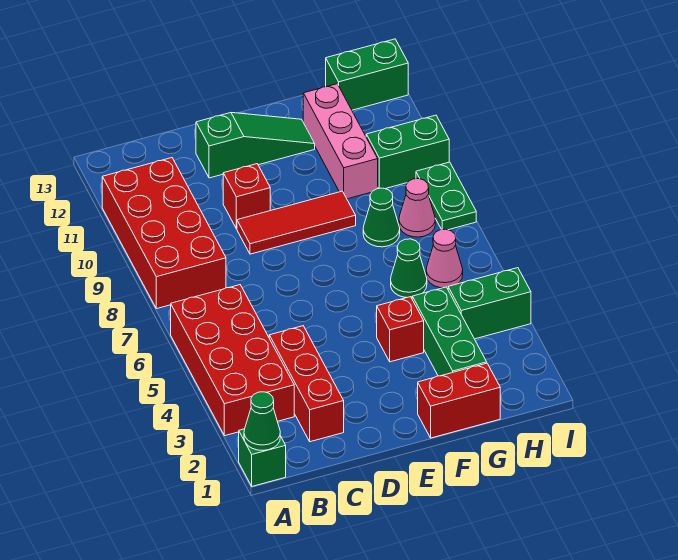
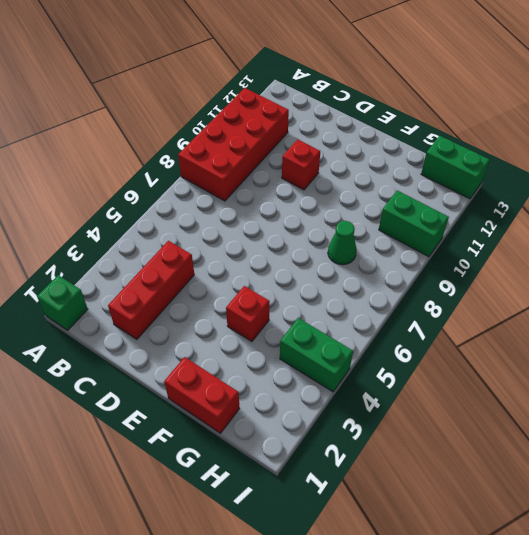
none -> red 2x4 brick [171,285,294,436]
none -> red 1x3 tile [237,191,356,254]
none -> green 1x3 slope [196,113,315,178]

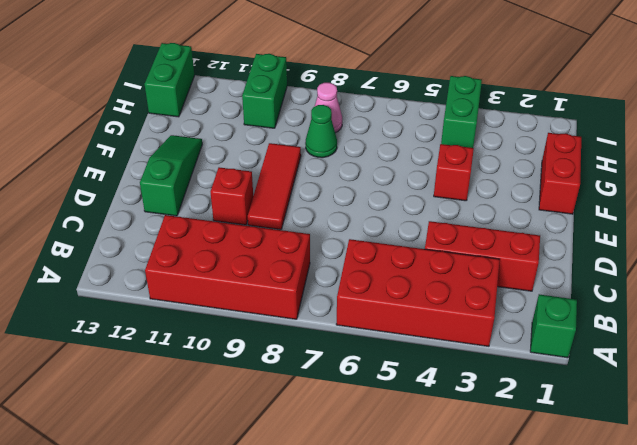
none -> green 1x3 brick [412,287,487,376]
none -> green 1x1 cone [391,239,427,298]
none -> pink 1x3 brick [303,84,378,199]

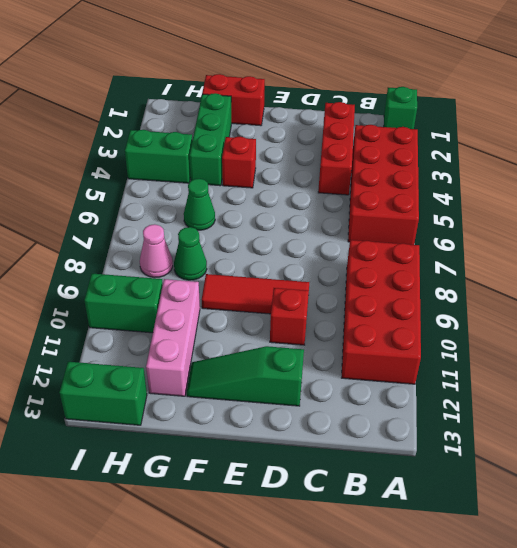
none -> pink 1x1 cone [426,229,463,288]
none -> green 1x2 plate [416,162,476,230]
none -> green 1x1 cone [244,392,280,450]

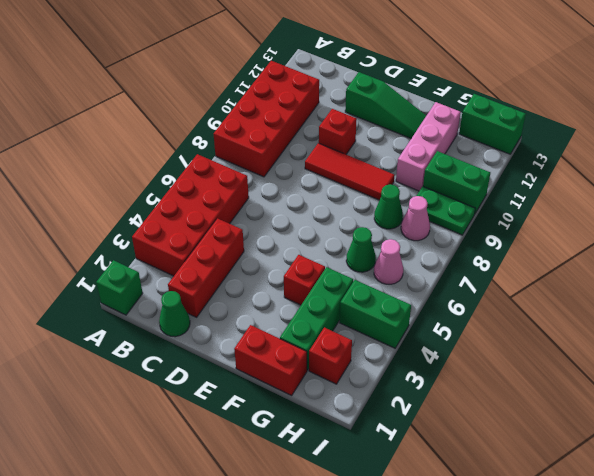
green 1x1 cone [159,291,190,337] -> green 1x1 cone moved to [244,392,280,450]
red 1x1 brick [309,327,352,384] -> none
green 1x2 plate [417,186,475,235] -> green 1x2 plate turned to [416,162,476,230]

